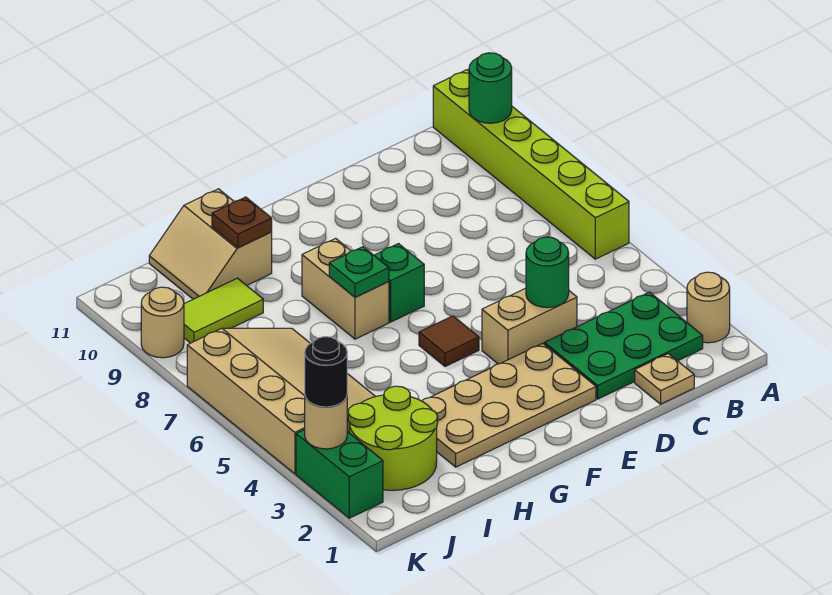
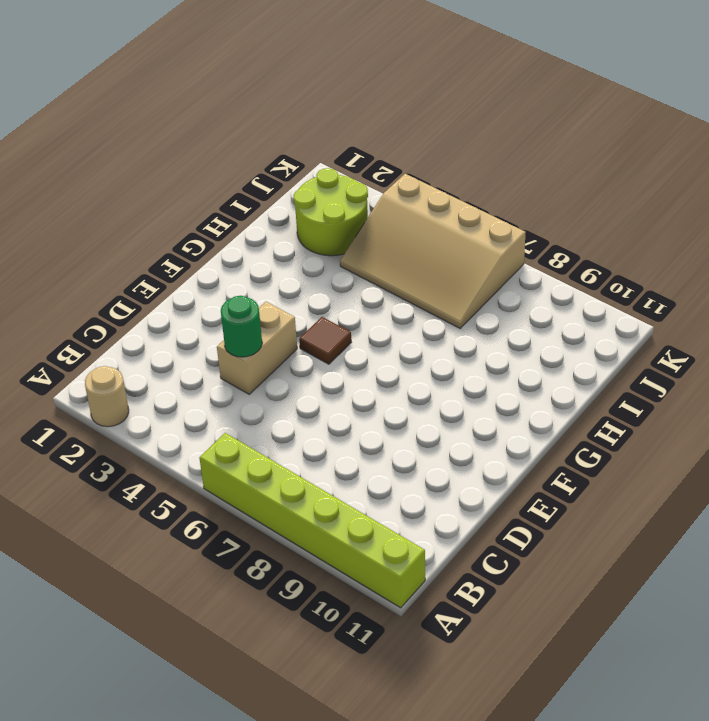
none -> green 2x3 plate [545,292,703,399]
none -> tan 1x1 plate [635,354,694,404]
none -> tan 2x4 plate [422,343,596,467]

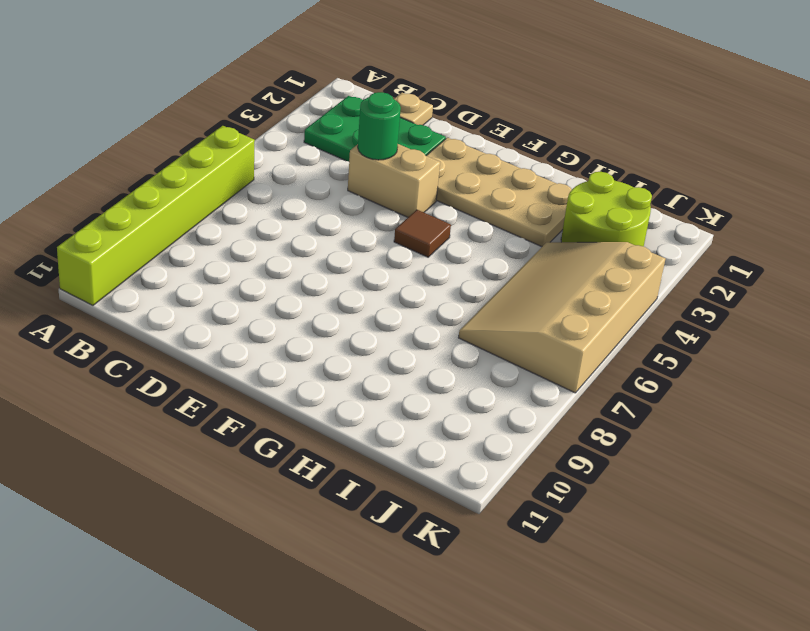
none -> tan 1x1 round brick [687,272,730,343]
none -> green 1x1 brick [374,244,424,322]
none -> tan 1x2 brick [302,238,389,339]

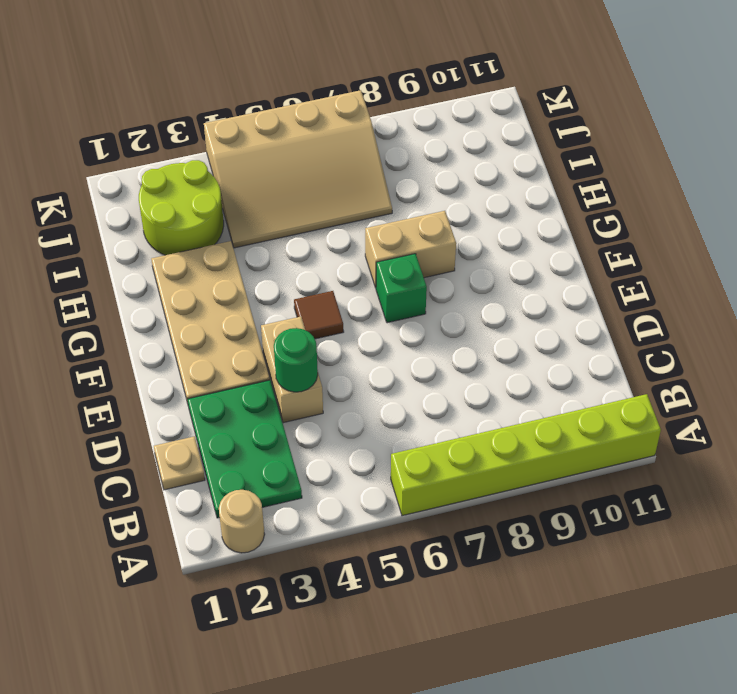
none -> tan 2x2 slope [149,189,272,299]
none -> lime 1x2 tile [184,278,263,343]
none -> green 1x2 brick [296,430,383,518]

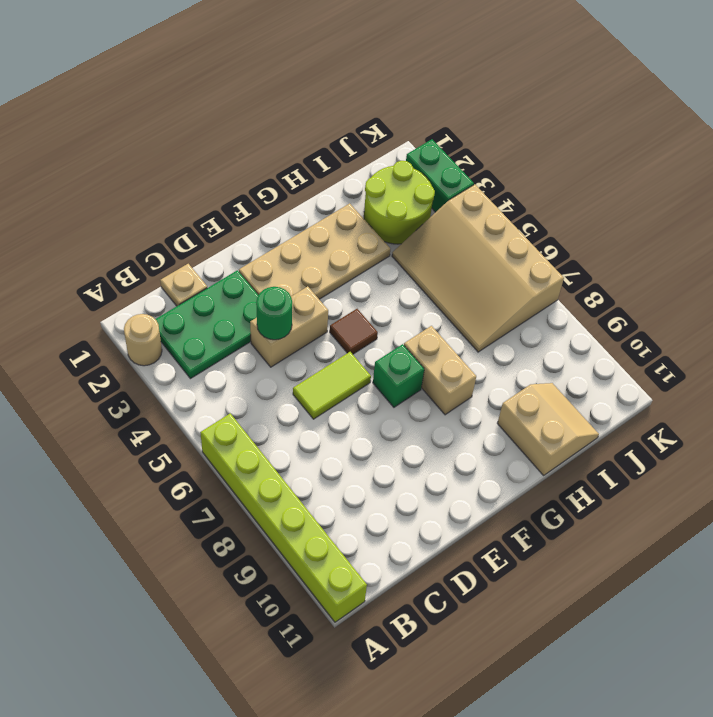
lime 1x2 tile [293,352,371,419] -> lime 1x2 tile moved to [184,278,263,343]
none -> tan 1x1 round brick [141,287,184,358]
none -> green 1x1 round brick [469,53,512,123]
none -> green 1x1 plate [329,247,389,297]

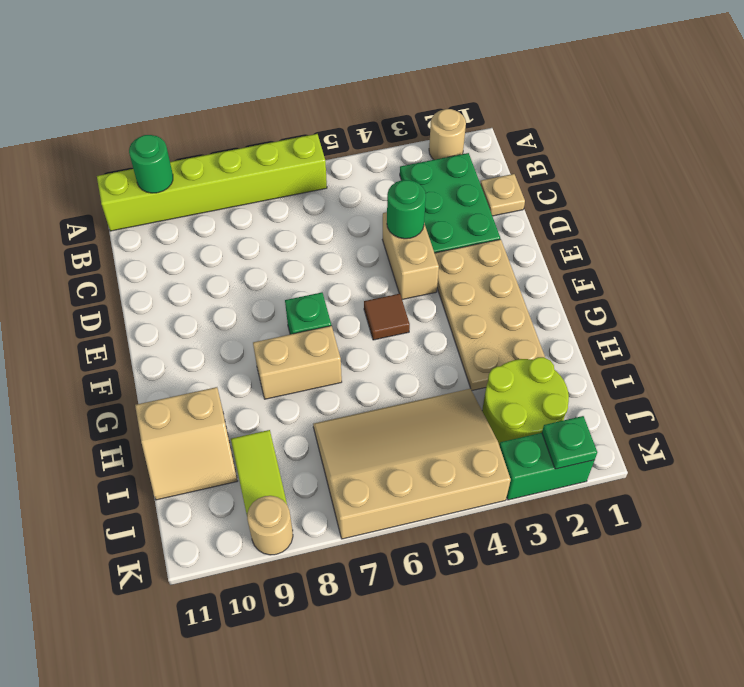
green 1x1 plate [542,416,597,469] -> green 1x1 plate moved to [329,247,389,297]
none -> brown 1x1 plate [212,197,272,248]
none -> tan 1x1 round brick [305,397,347,449]
none -> black 1x1 round brick [305,337,347,407]

